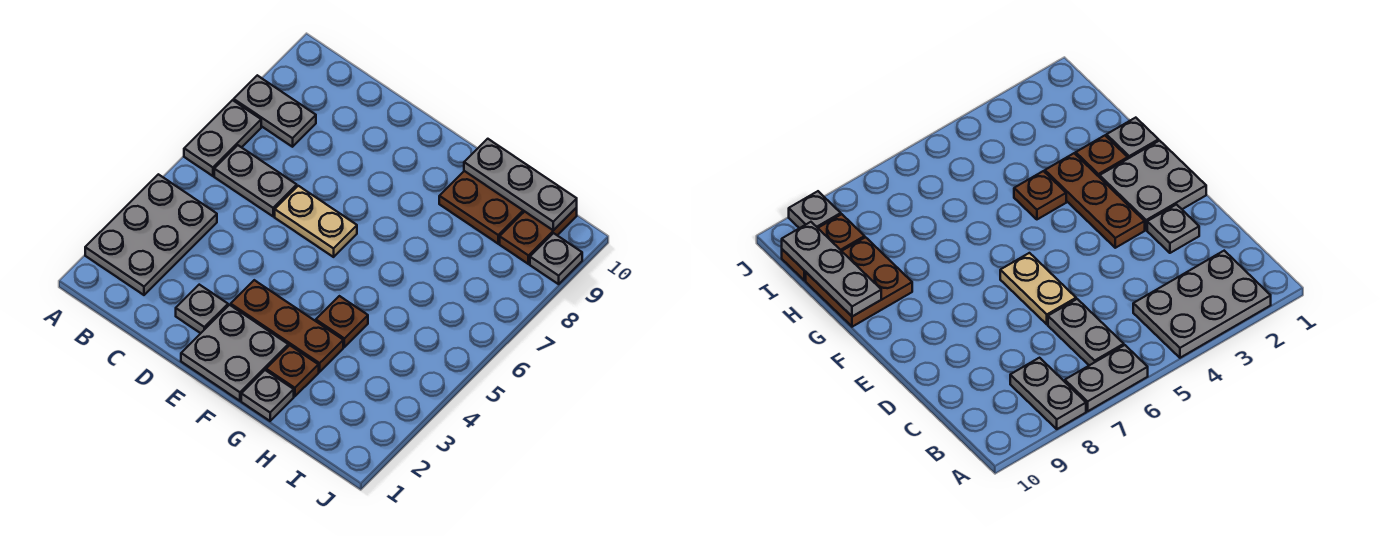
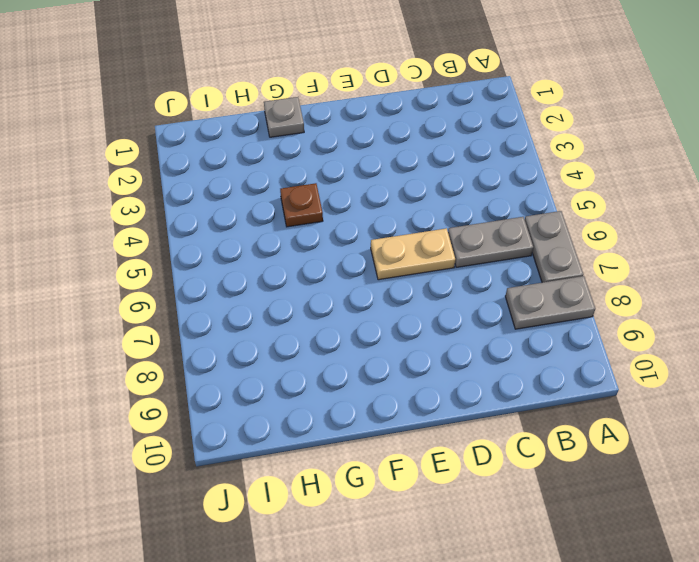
none -> grey 2x3 plate [85,174,217,295]
none -> grey 1x1 plate [176,285,228,333]
none -> grey 2x2 plate [181,305,288,401]

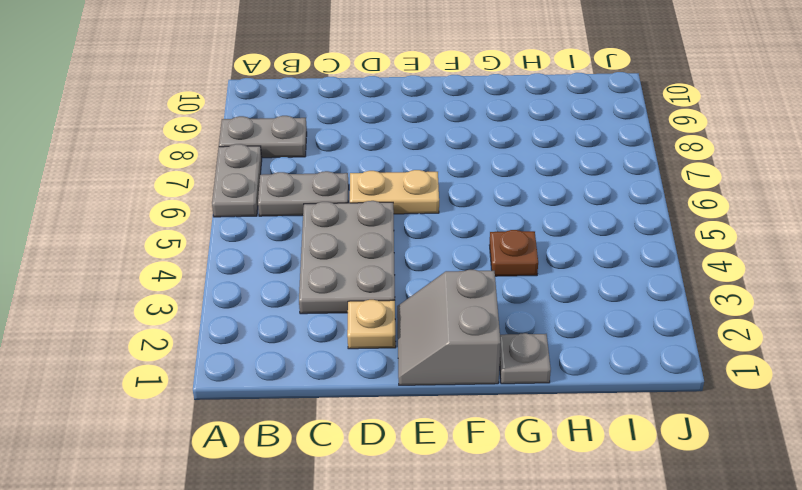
grey 2x3 plate [299,201,395,314] -> grey 2x3 plate moved to [85,174,217,295]
tan 1x1 plate [347,300,396,349] -> grey 1x1 plate [176,285,228,333]
grey 2x2 slope [397,270,501,385] -> grey 2x2 plate [181,305,288,401]
none -> brown 1x3 plate [231,280,343,372]
none -> brown 1x1 plate [266,345,319,396]
none -> brown 2x2 plate [439,171,525,244]

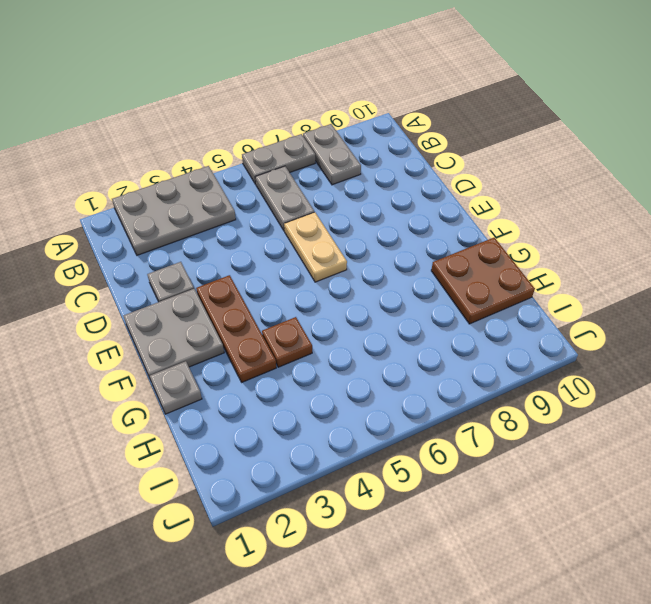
none -> brown 1x1 plate [266,345,319,396]
none -> brown 1x2 plate [500,208,577,264]
none -> grey 1x1 plate [530,233,582,284]

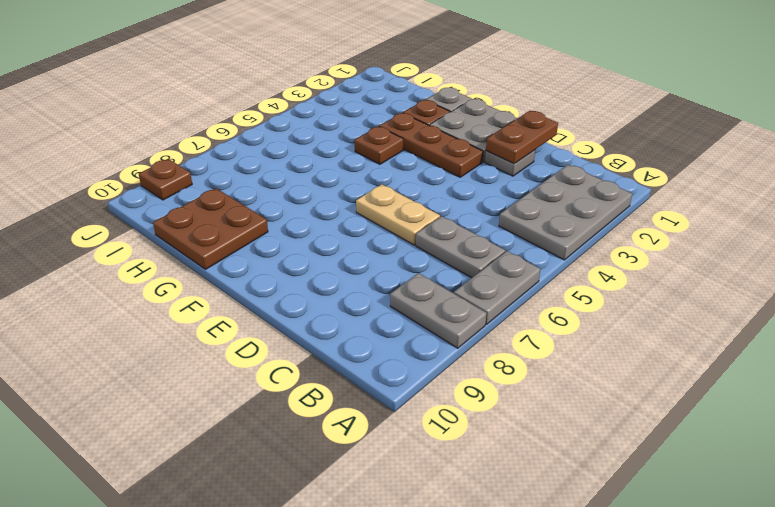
brown 1x2 plate [486,111,558,164] -> brown 1x2 plate moved to [500,208,577,264]
brown 1x1 plate [139,159,192,200] -> grey 1x1 plate [530,233,582,284]
none -> grey 1x3 plate [464,139,577,230]

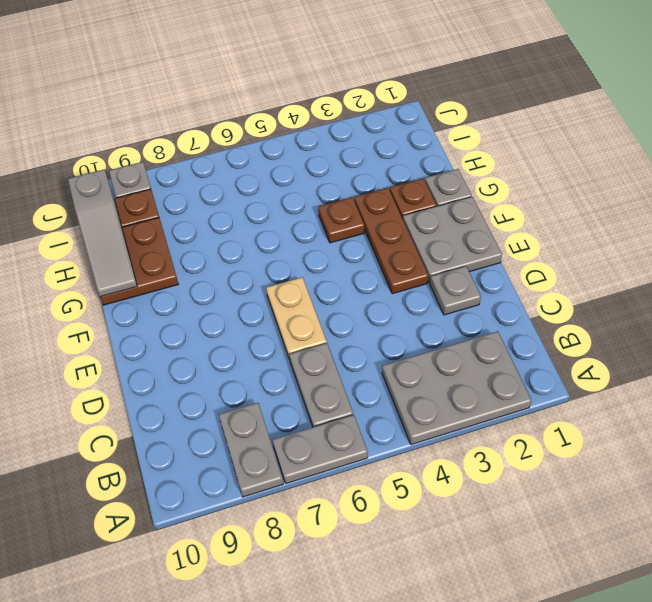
grey 1x3 slope [68,169,137,297] -> grey 1x3 plate [464,139,577,230]

